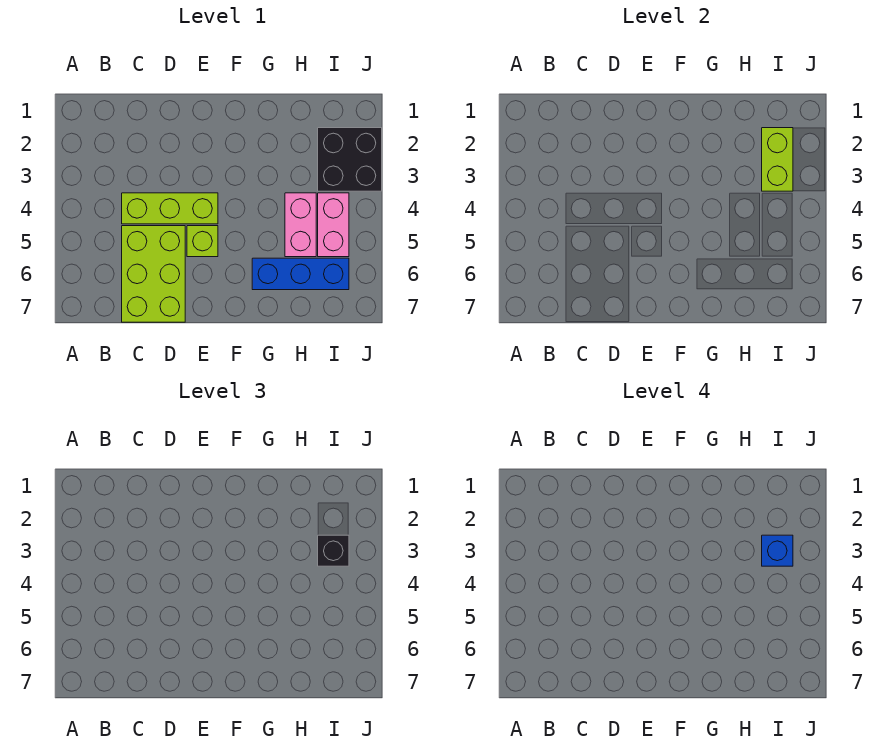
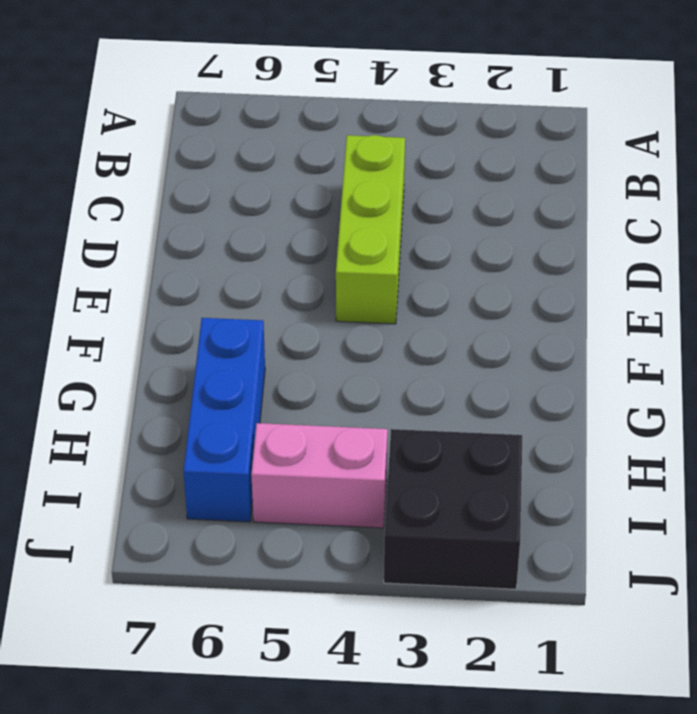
none -> lime 2x3 brick [122,226,185,322]
none -> lime 1x1 brick [187,226,218,257]

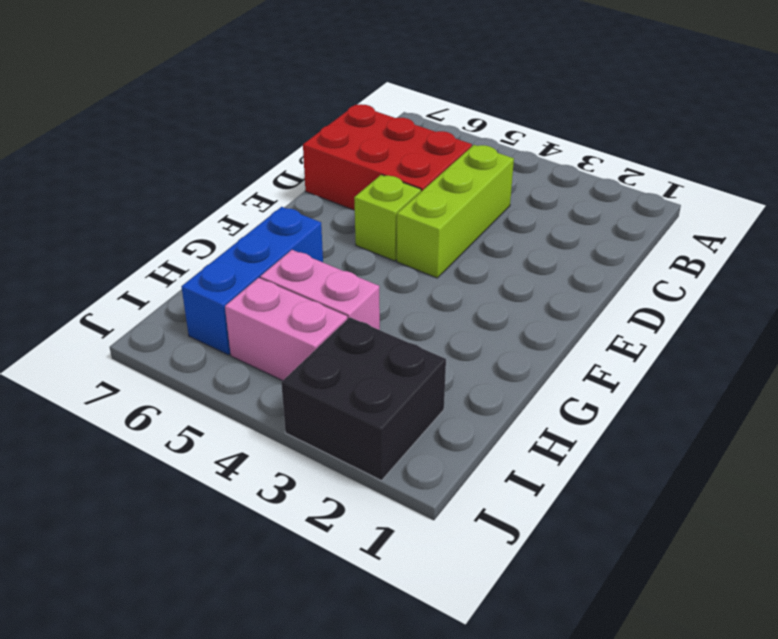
red 2x3 brick [303,104,472,210] -> lime 2x3 brick [122,226,185,322]
none -> lime 1x2 brick [762,128,793,191]
none -> black 1x1 brick [318,535,349,566]

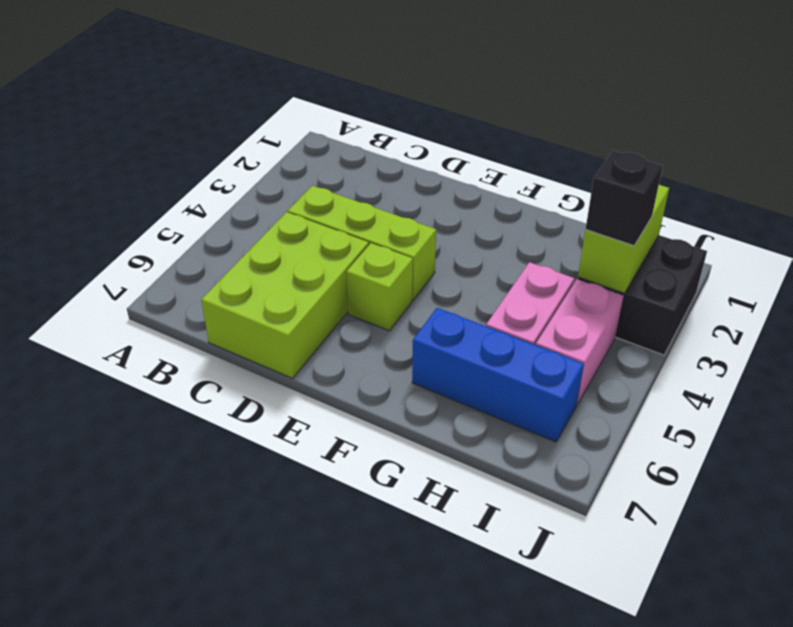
none -> blue 1x1 brick [762,535,793,566]

